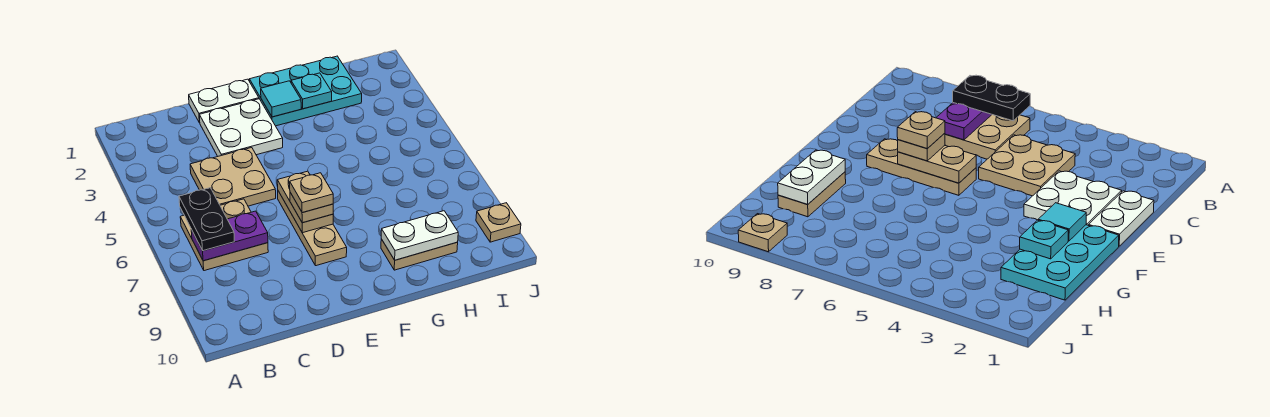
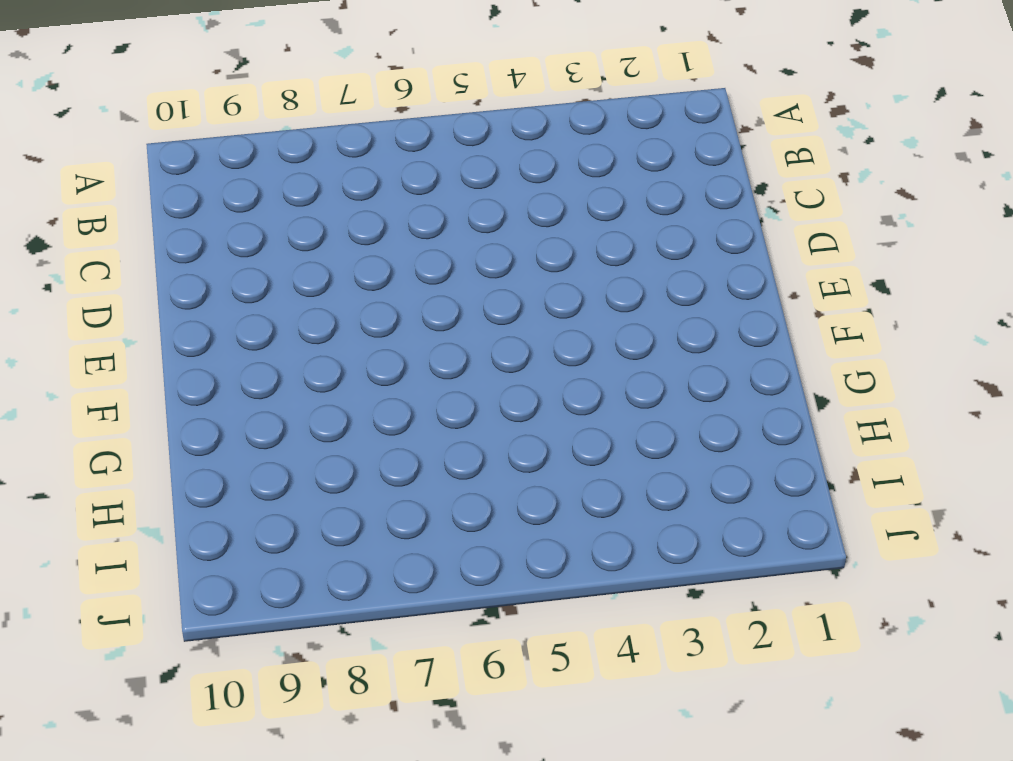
none -> tan 2x2 plate [180,199,268,271]
none -> tan 2x2 plate [190,148,276,206]
none -> white 1x2 plate [189,79,259,123]

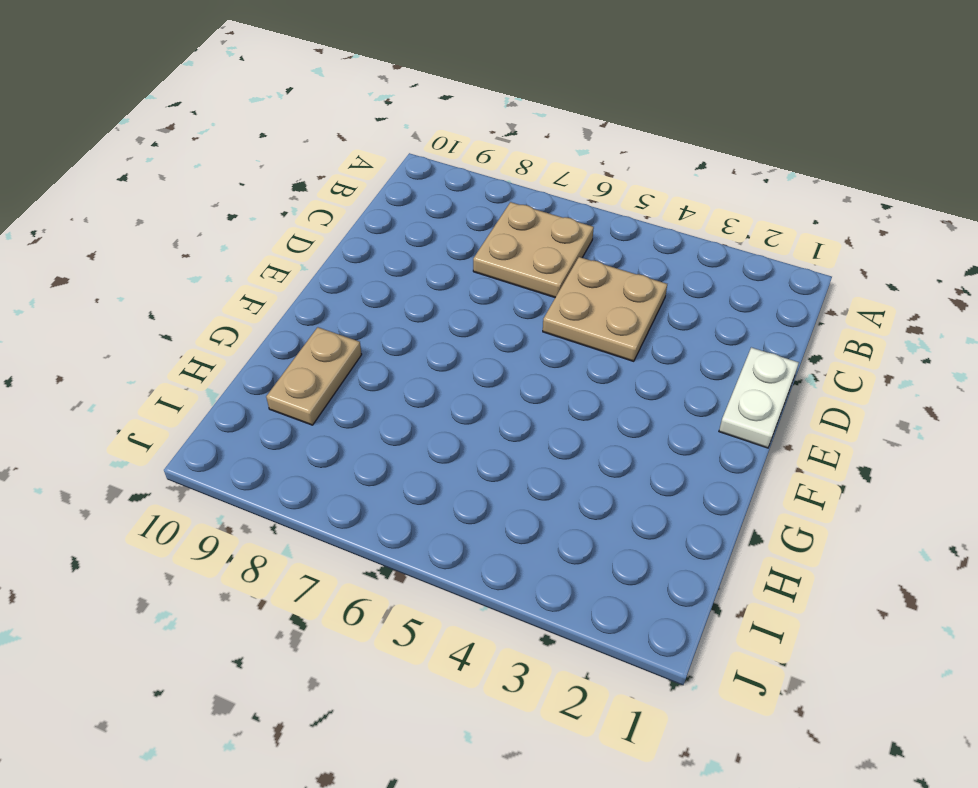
none -> white 2x2 plate [199,99,283,156]
none -> tan 1x3 plate [278,191,347,266]
none -> cyan 2x3 plate [249,56,362,126]

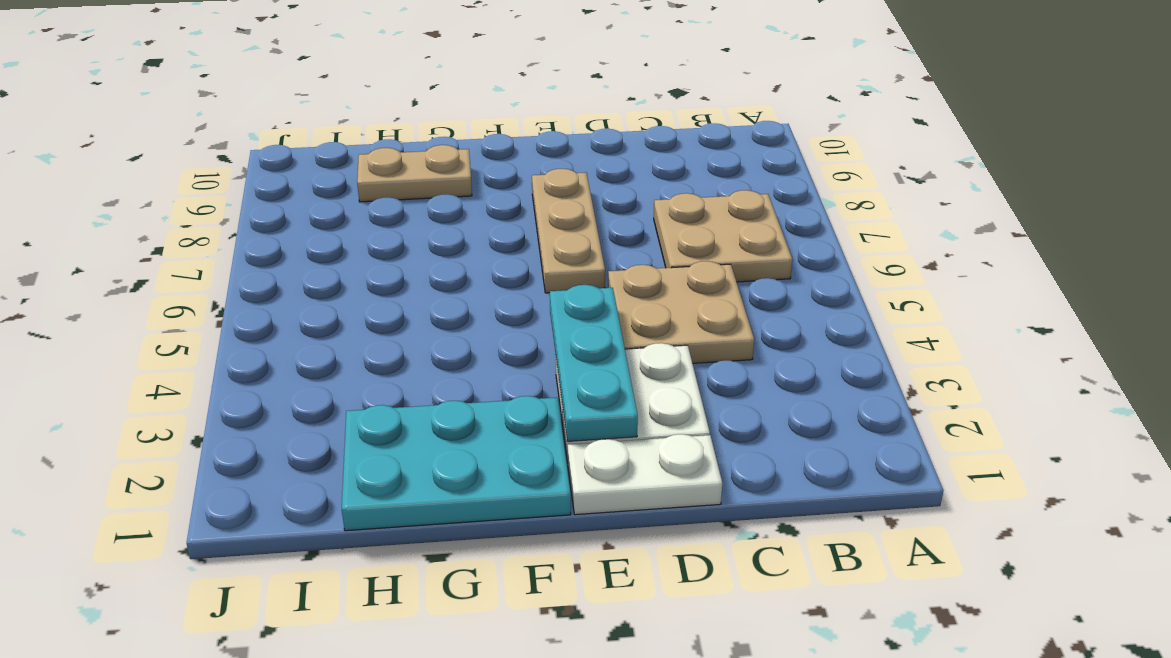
cyan 1x3 plate [550,285,638,441] -> none
none -> tan 1x1 plate [476,203,521,242]
none -> purple 1x2 plate [191,211,268,261]
none -> tan 1x2 plate [277,171,333,233]

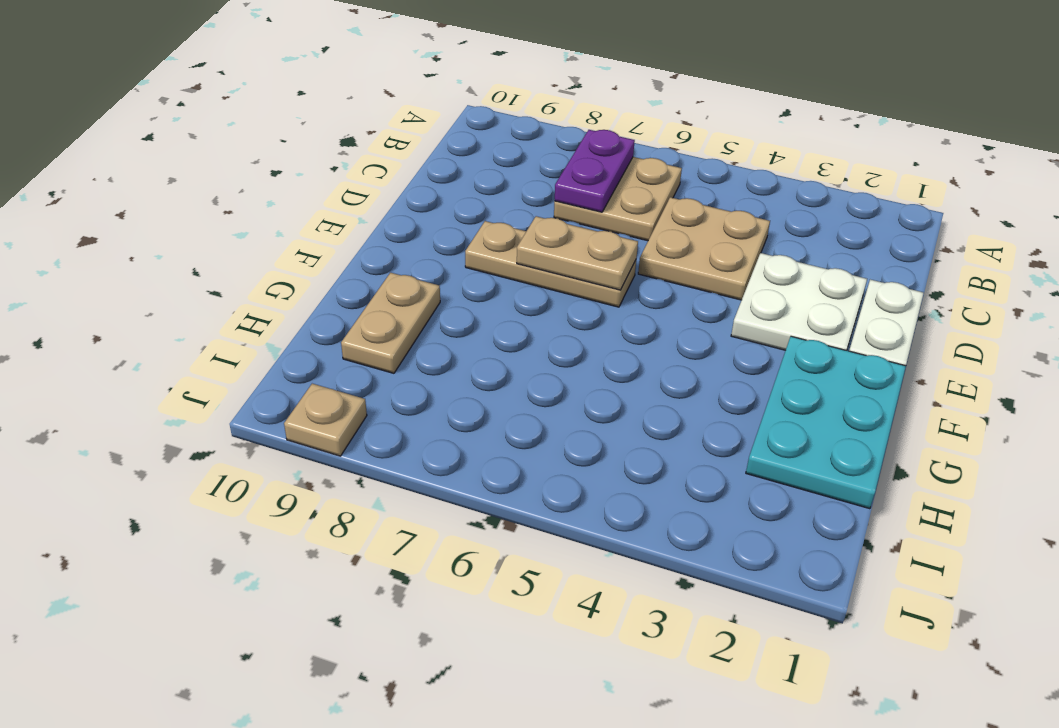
none -> cyan 1x1 tile [261,81,301,117]
none -> cyan 1x1 plate [291,73,332,109]
none -> white 1x2 plate [381,211,458,260]

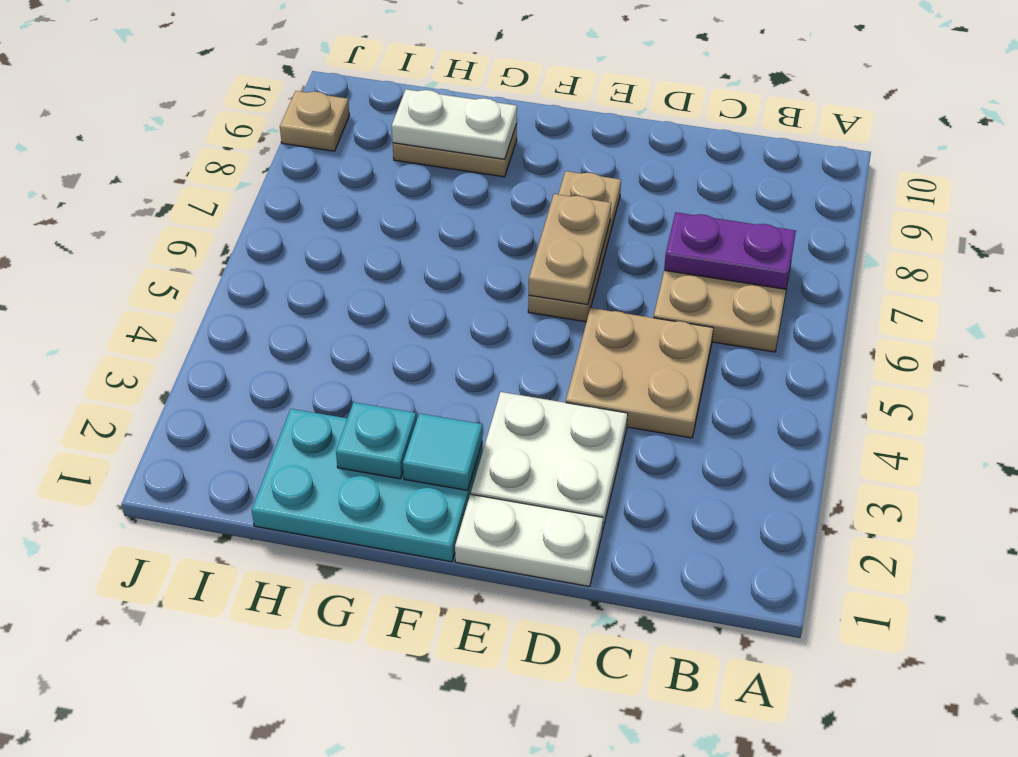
none -> black 1x2 plate [179,188,234,251]
none -> tan 1x1 plate [290,193,333,223]
none -> tan 1x1 plate [290,173,333,213]

